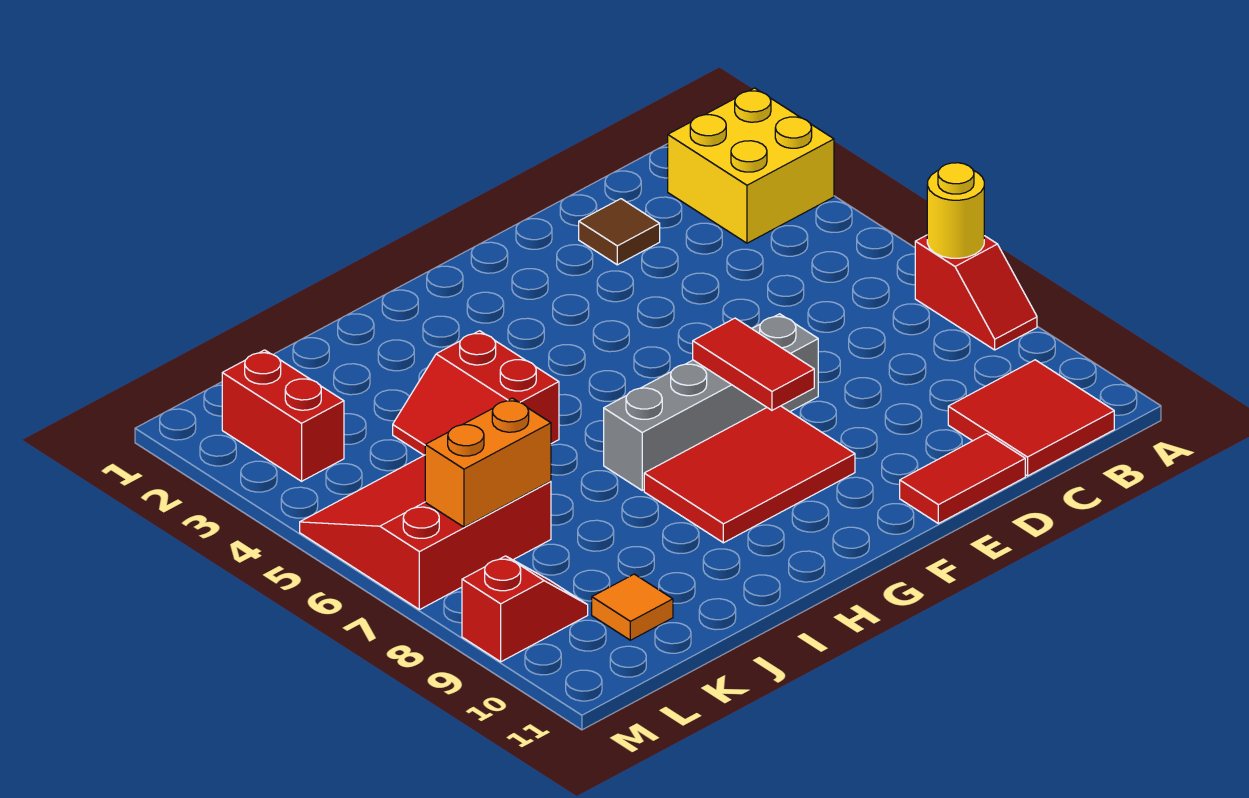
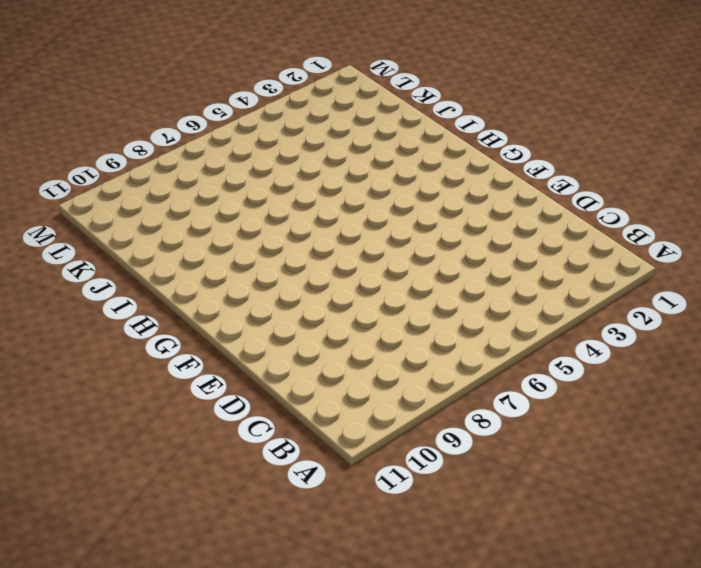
none -> yellow 2x2 brick [668,88,834,243]
none -> red 1x2 slope [915,235,1037,350]
none -> red 2x2 tile [948,360,1114,476]

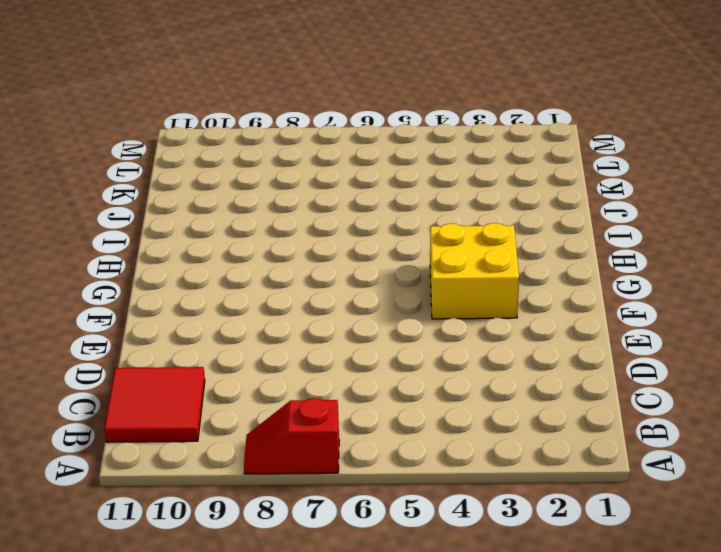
yellow 2x2 brick [430,223,519,319] -> yellow 2x2 brick moved to [668,88,834,243]
none -> brown 1x1 tile [579,199,660,265]
none -> red 1x2 tile [900,434,1025,524]
none -> grey 1x4 brick [604,314,818,490]

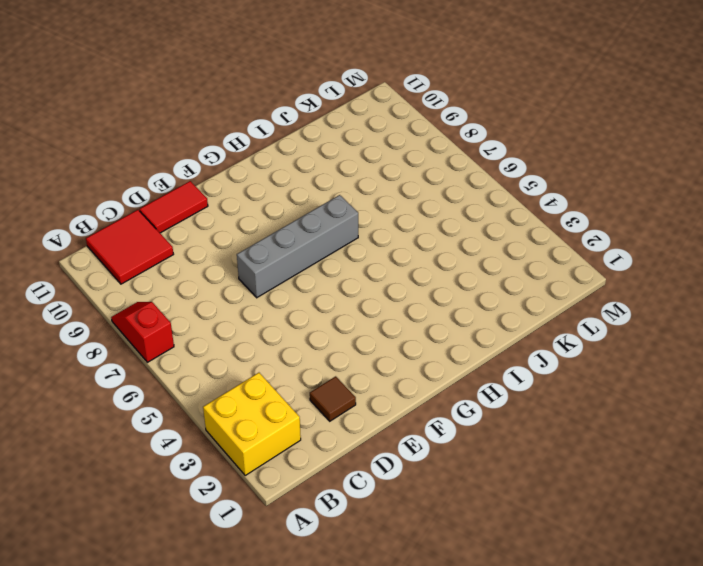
none -> red 2x3 tile [644,406,855,543]
none -> red 2x2 slope [393,331,559,455]
none -> red 3x3 slope [300,455,551,610]

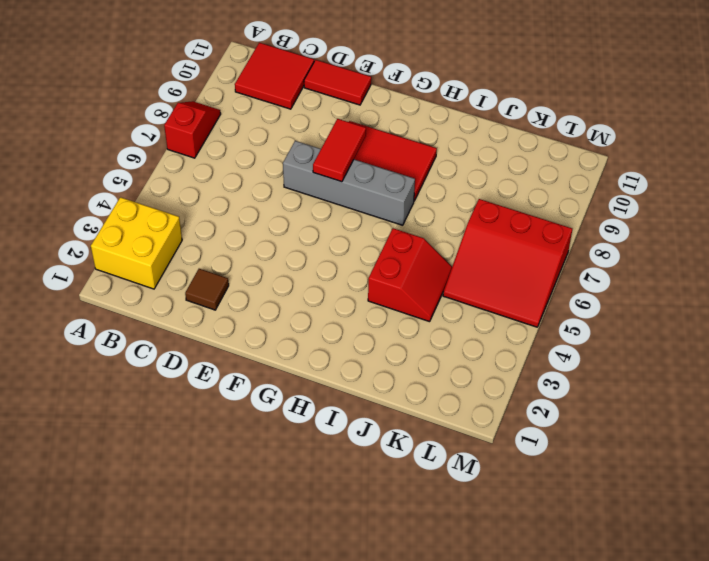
none -> orange 1x1 tile [592,574,673,640]
none -> red 1x2 brick [222,350,344,481]
none -> red 1x2 slope [462,556,588,662]

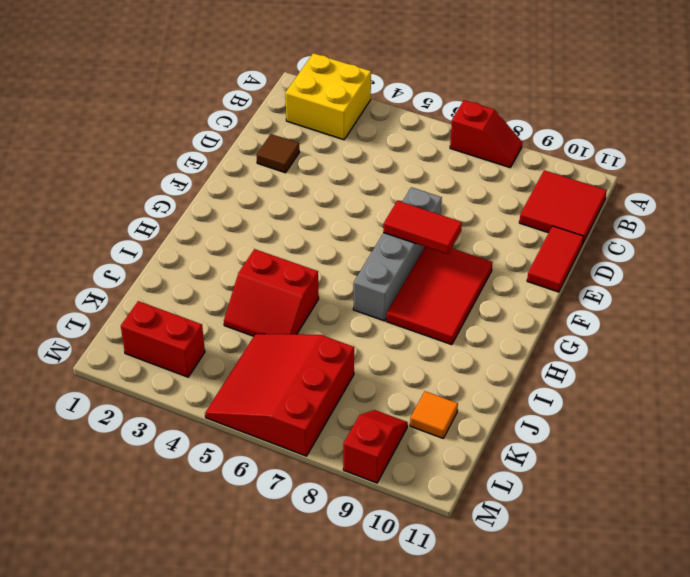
none -> yellow 1x1 round brick [927,163,984,258]
none -> orange 1x2 brick [425,398,551,527]

